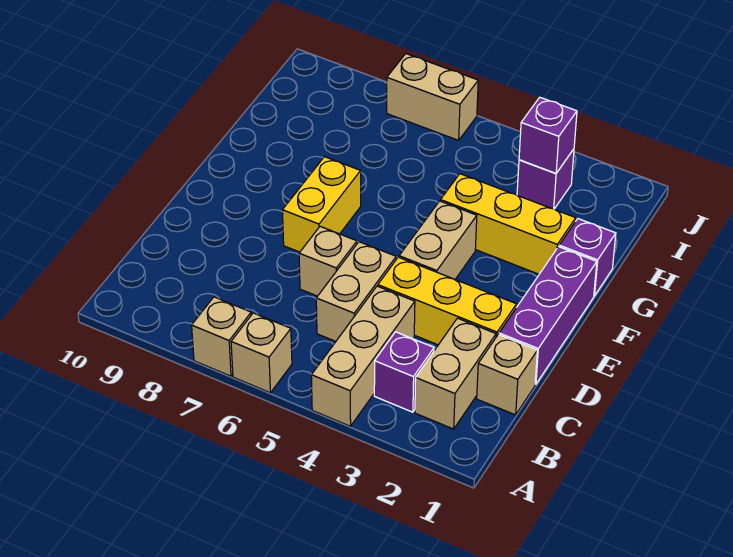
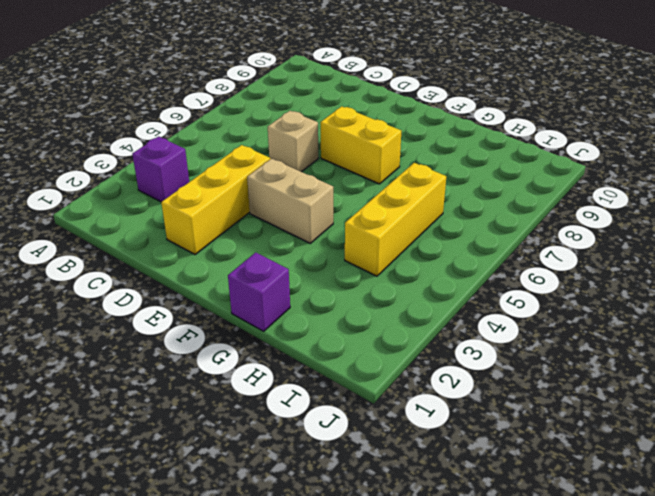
yellow 1x3 brick [345,163,446,276] -> yellow 1x3 brick moved to [441,174,576,274]
none -> tan 1x3 brick [311,286,415,426]
none -> tan 1x1 brick [231,313,292,393]
none -> tan 1x1 brick [192,297,251,376]

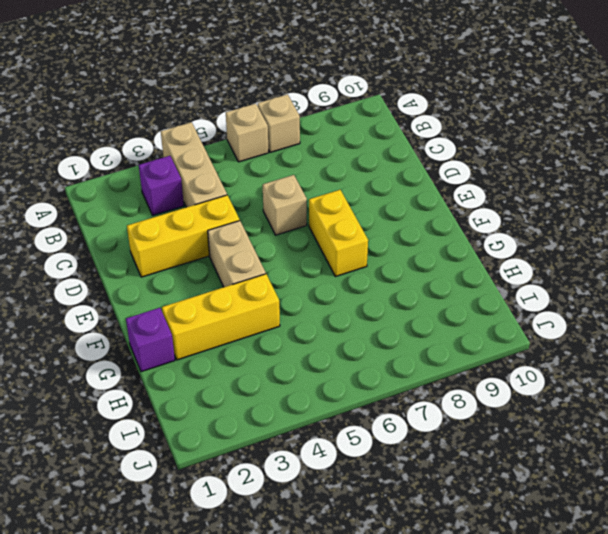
none -> tan 1x2 brick [415,318,496,429]
none -> tan 1x1 brick [477,335,537,415]
none -> tan 1x2 brick [316,242,396,341]

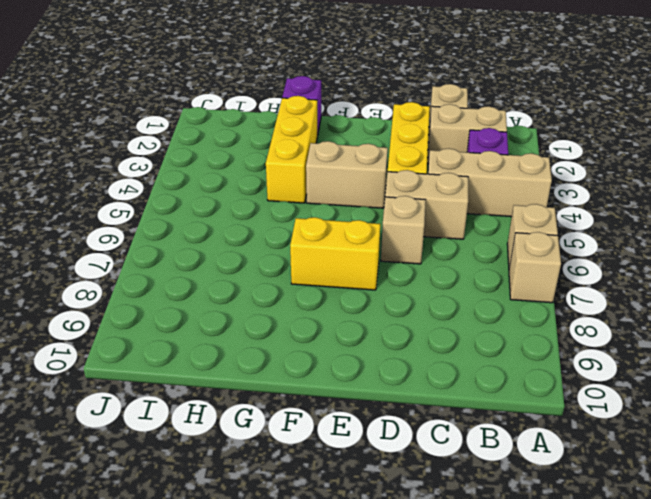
none -> purple 1x3 brick [499,247,597,384]
none -> purple 1x1 brick [517,149,574,209]
none -> tan 1x2 brick [387,54,478,140]

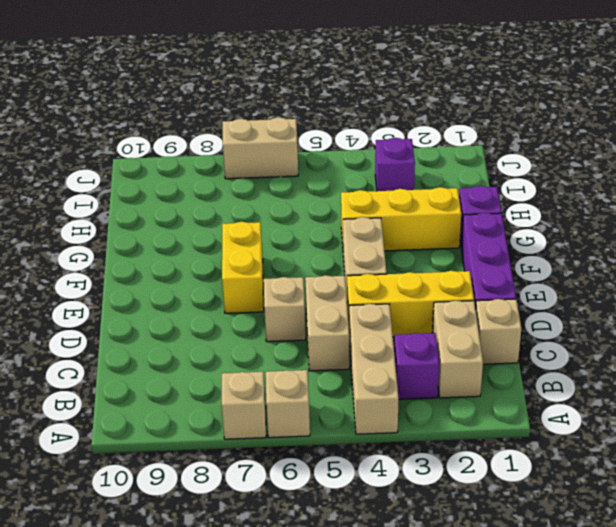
none -> purple 1x1 brick [519,97,577,173]

